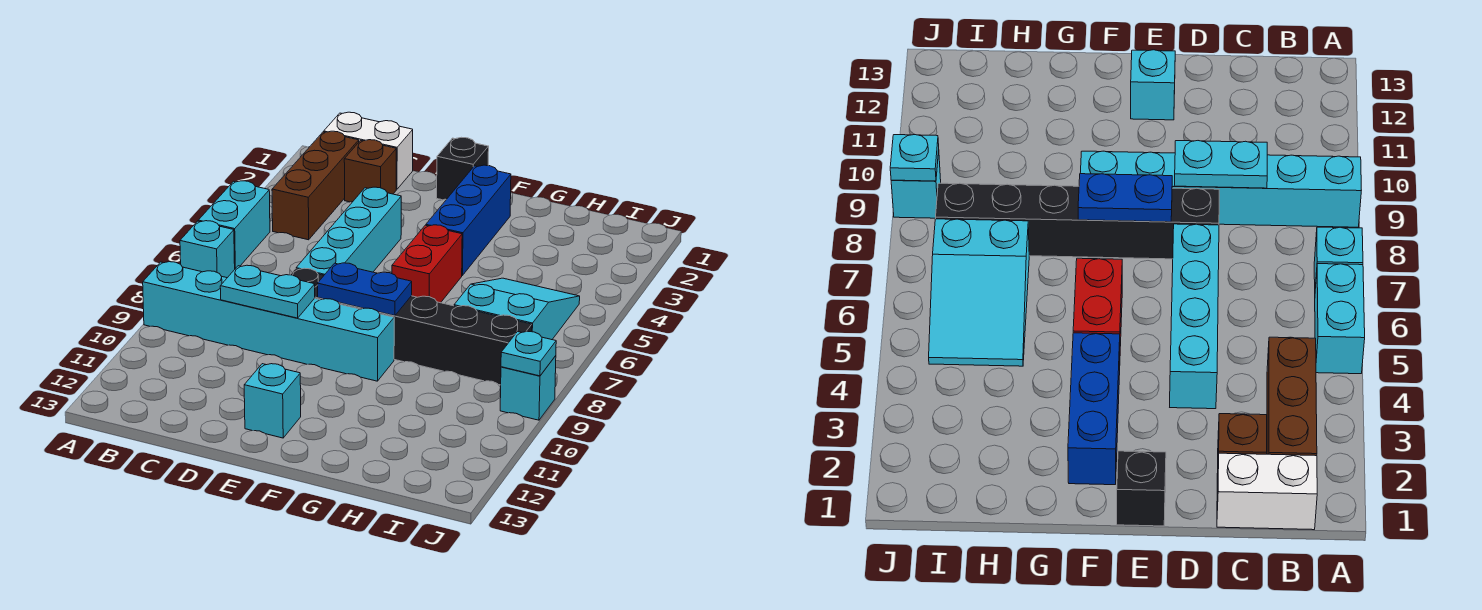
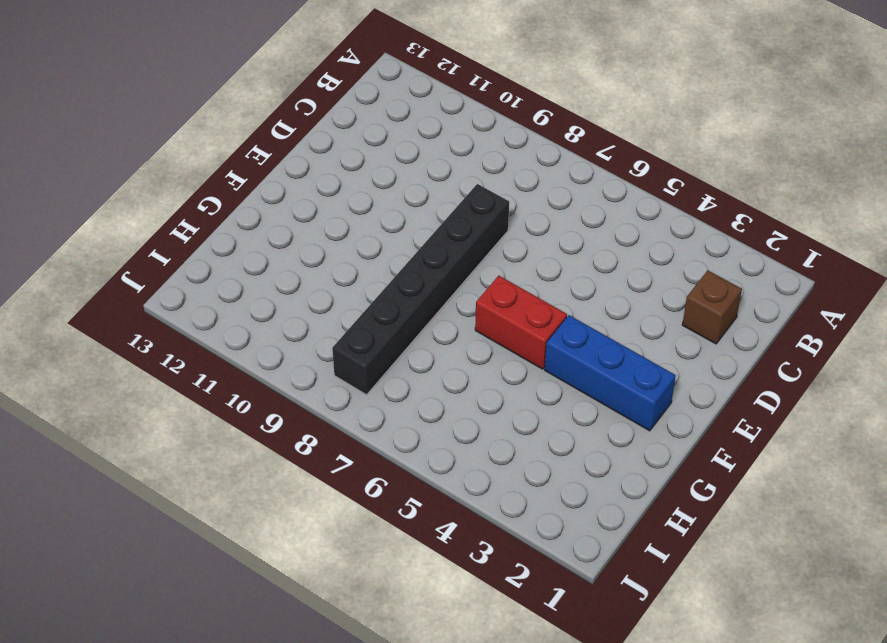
none -> cyan 1x2 brick [198,181,270,268]
none -> cyan 1x1 brick [180,221,235,278]
none -> cyan 1x6 brick [143,262,394,381]

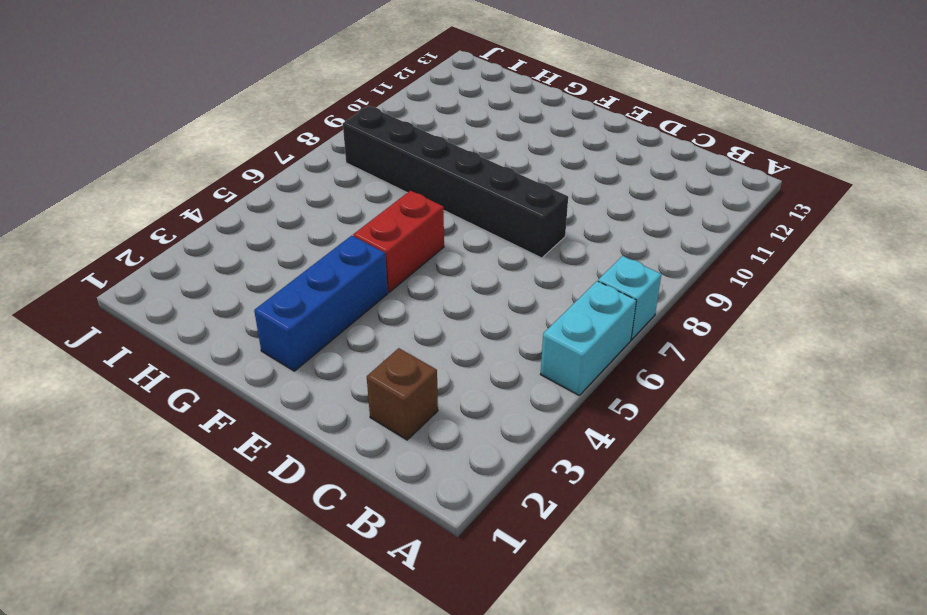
none -> cyan 1x6 brick [143,262,394,381]
none -> white 1x2 brick [324,112,413,189]
none -> brown 1x3 brick [272,131,359,240]

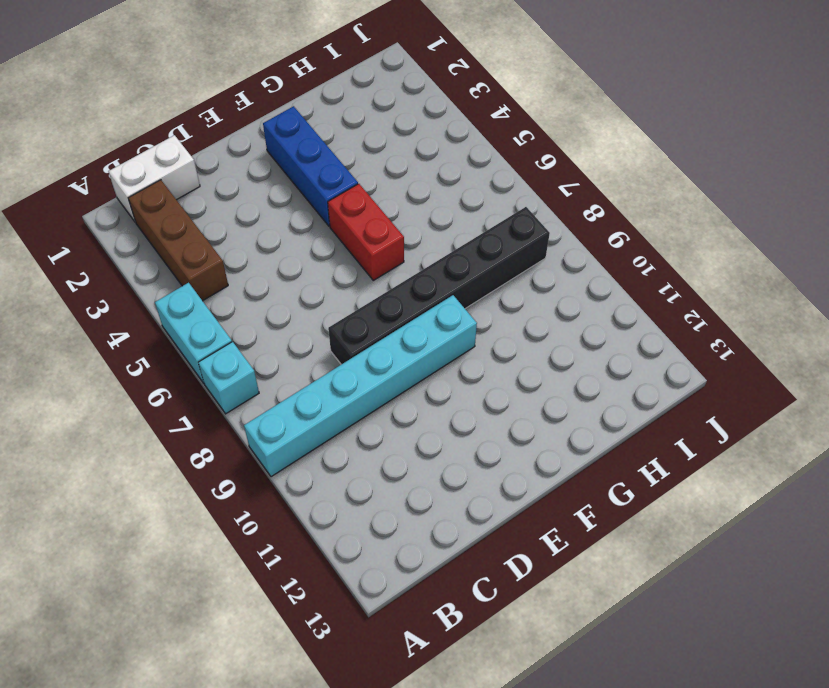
none -> brown 1x1 brick [344,140,396,202]
none -> cyan 1x4 brick [296,187,401,275]
none -> black 1x1 brick [437,137,489,200]

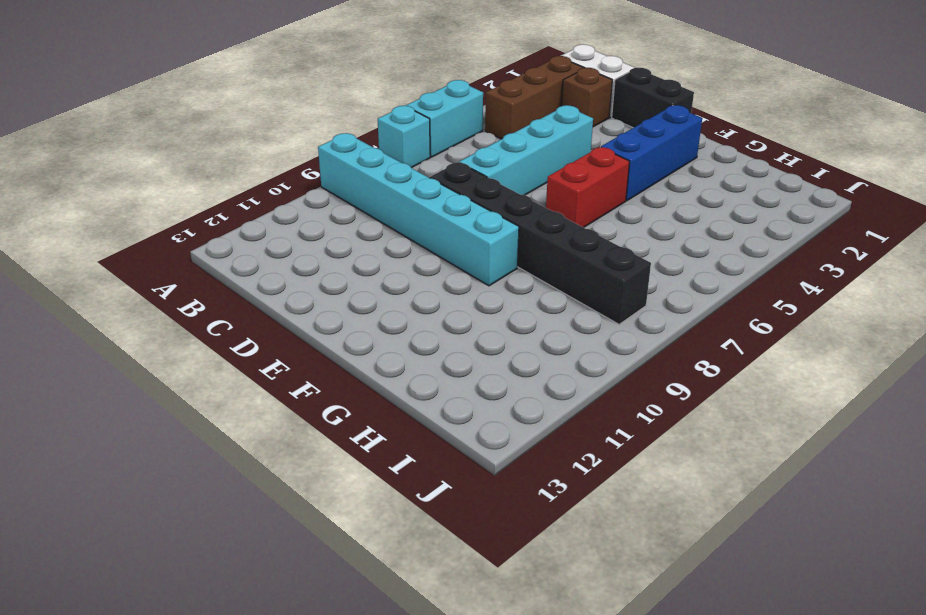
black 1x2 brick [612,68,694,128] -> black 1x1 brick [437,137,489,200]
none -> cyan 1x1 brick [244,364,301,438]
none -> cyan 2x3 slope [454,278,580,340]
none -> cyan 1x1 brick [500,356,556,420]

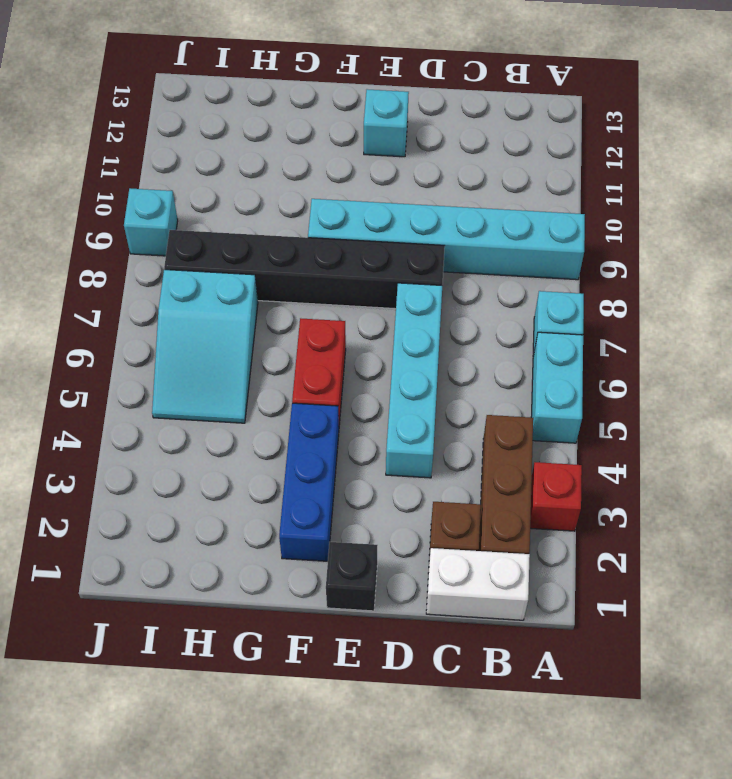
red 1x1 brick [530,462,582,531] -> none
none -> cyan 1x2 plate [220,265,315,318]
none -> blue 1x2 plate [318,263,412,316]
none -> cyan 1x1 plate [501,331,556,376]

